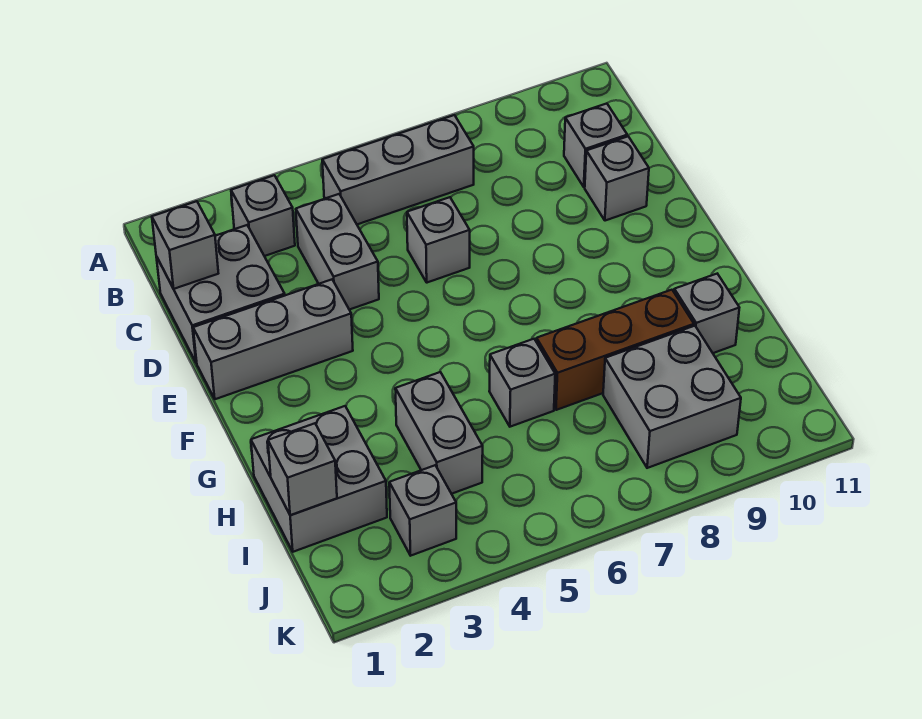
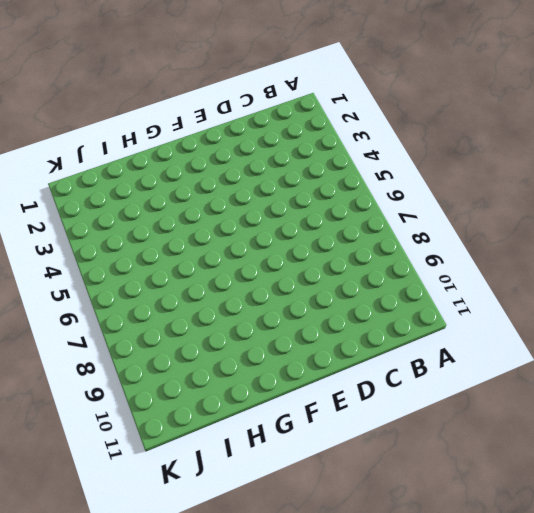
none -> grey 1x1 brick [231,175,295,256]
none -> grey 1x3 brick [322,115,474,224]
none -> grey 2x2 brick [156,225,285,363]

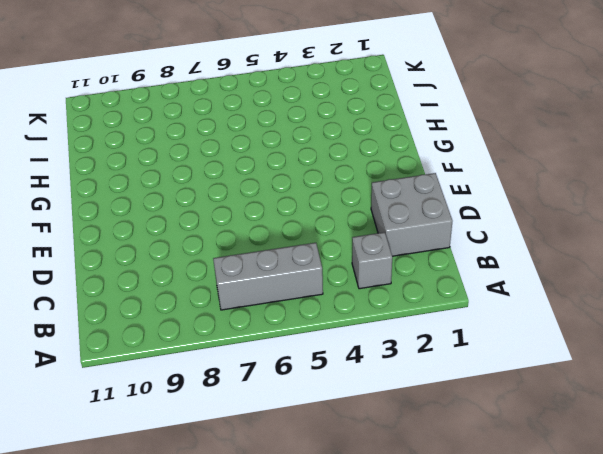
none -> grey 1x2 brick [296,194,379,310]
none -> grey 1x1 brick [564,104,627,187]
none -> grey 1x1 brick [407,197,470,283]

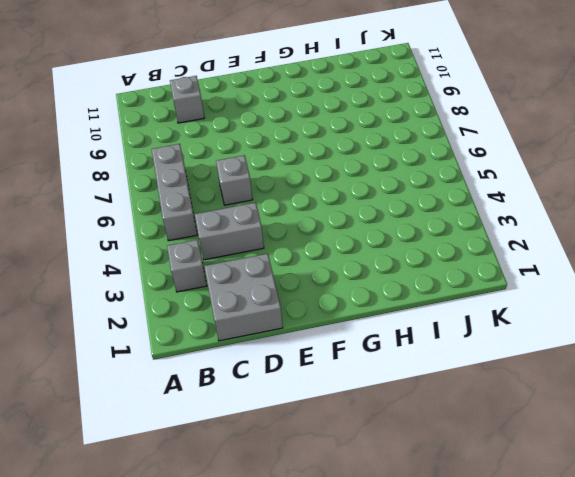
none -> grey 1x1 brick [585,136,649,221]
none -> grey 1x3 brick [193,280,353,399]
none -> grey 2x2 brick [251,406,387,552]

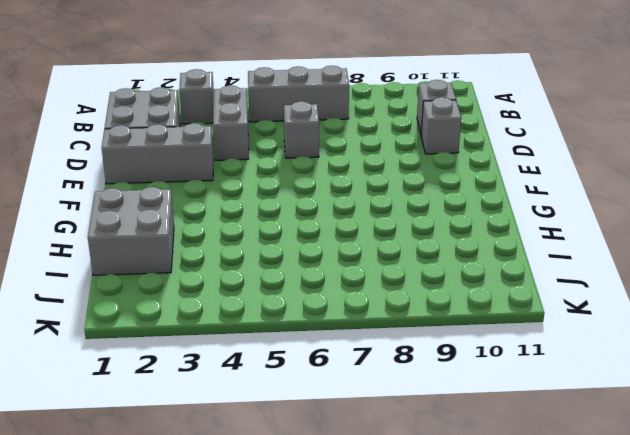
none -> grey 1x2 brick [395,372,483,494]
none -> grey 1x1 brick [489,339,555,427]
none -> brown 1x3 brick [536,290,694,410]

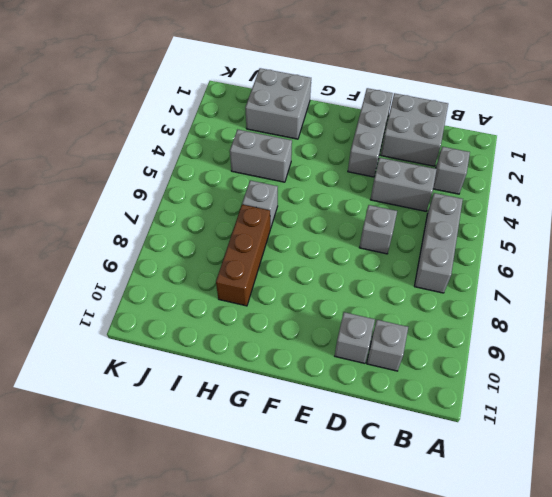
none -> grey 1x1 brick [674,274,739,353]
none -> grey 2x2 brick [603,326,741,468]
none -> grey 1x1 brick [389,465,456,556]

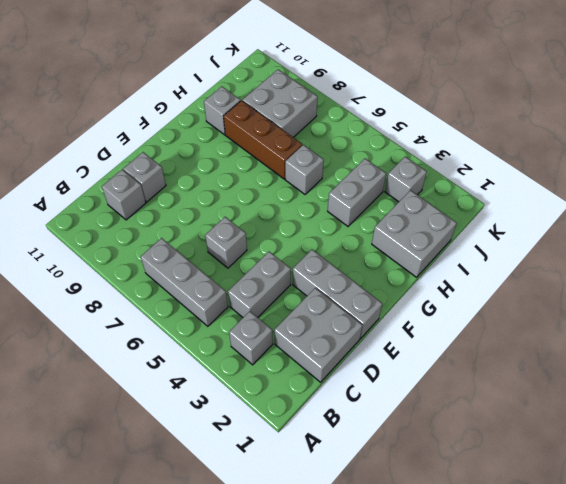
none -> grey 1x1 brick [152,201,218,289]
none -> grey 1x1 brick [268,423,337,515]

